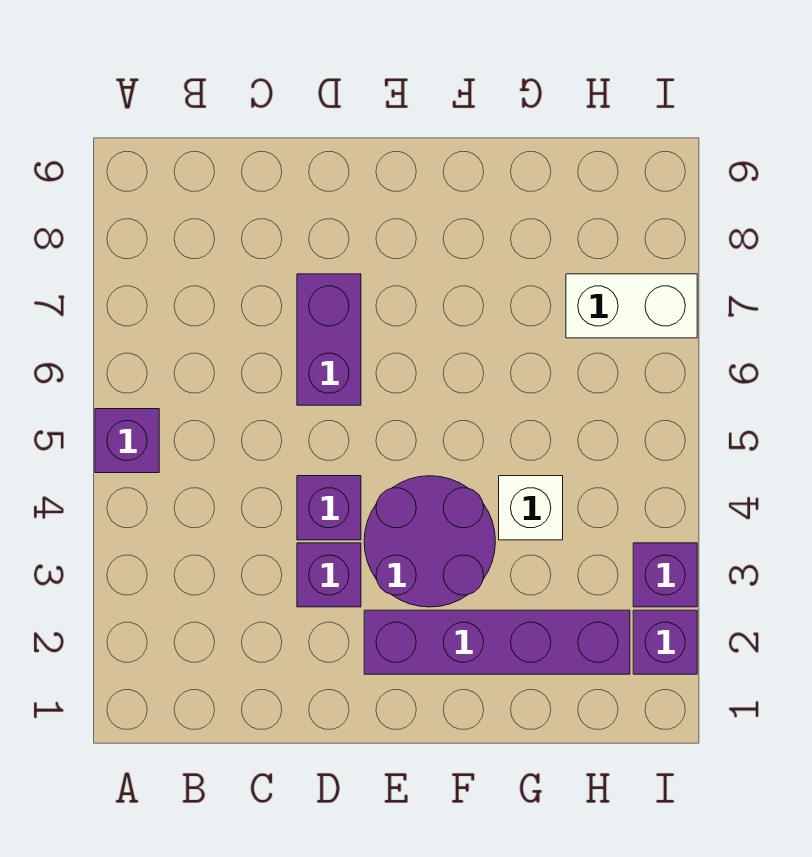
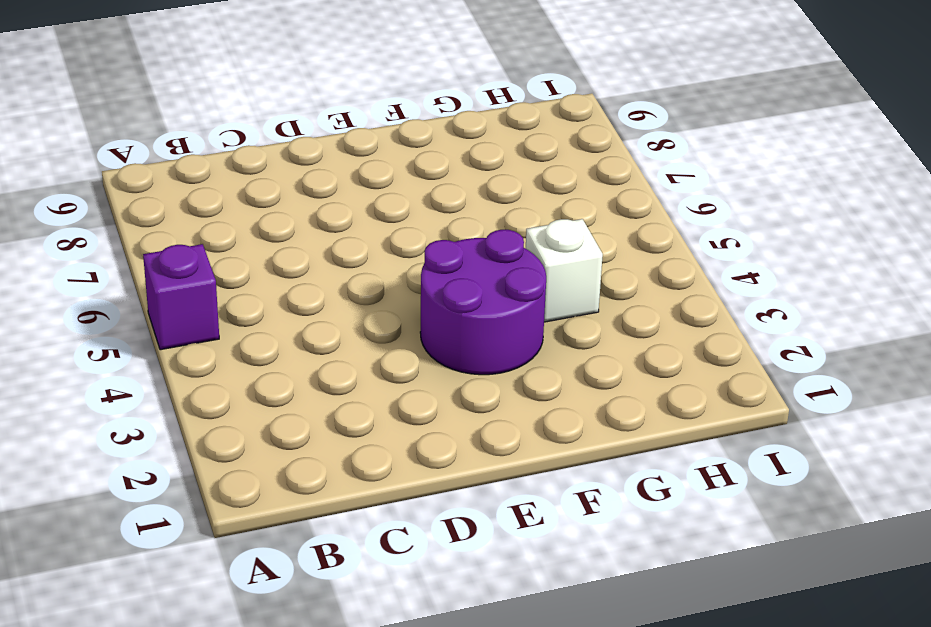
none -> purple 1x1 brick [297,543,361,607]
none -> purple 1x1 brick [297,476,361,540]

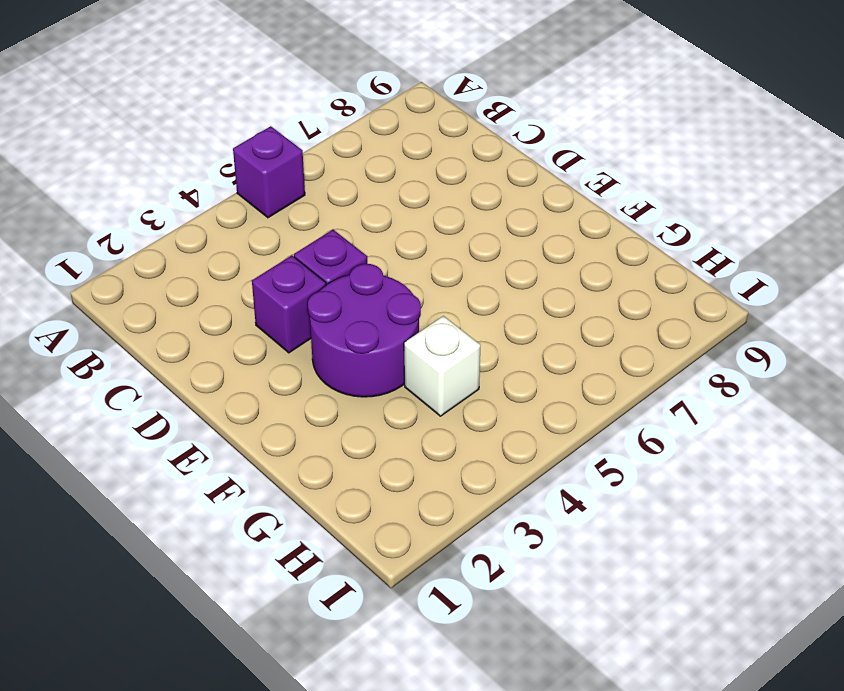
none -> purple 1x2 brick [297,274,361,405]
none -> purple 1x4 brick [364,610,630,674]

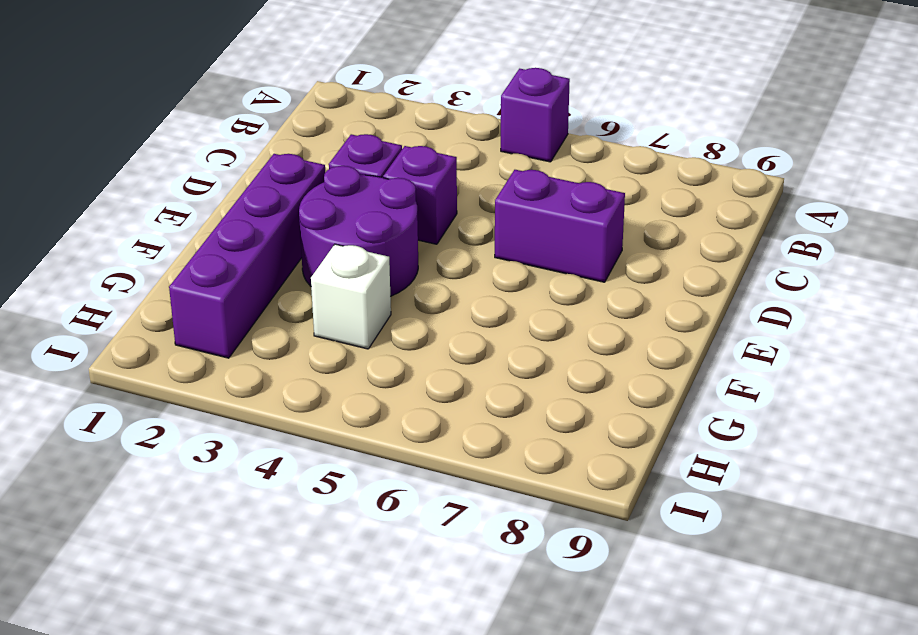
none -> white 1x2 brick [566,274,697,338]
none -> purple 1x1 brick [633,610,697,674]

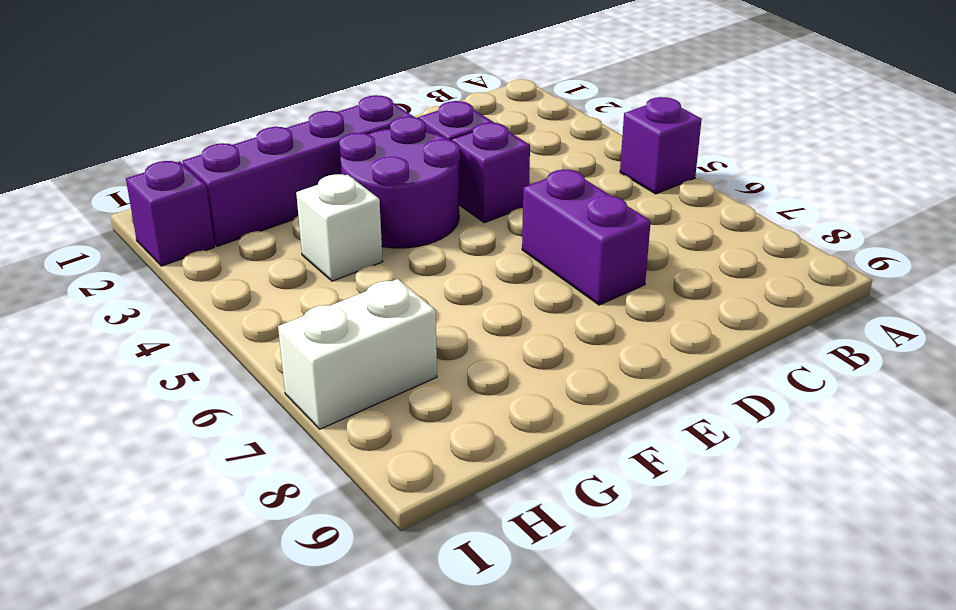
none -> purple 1x1 brick [633,543,697,607]

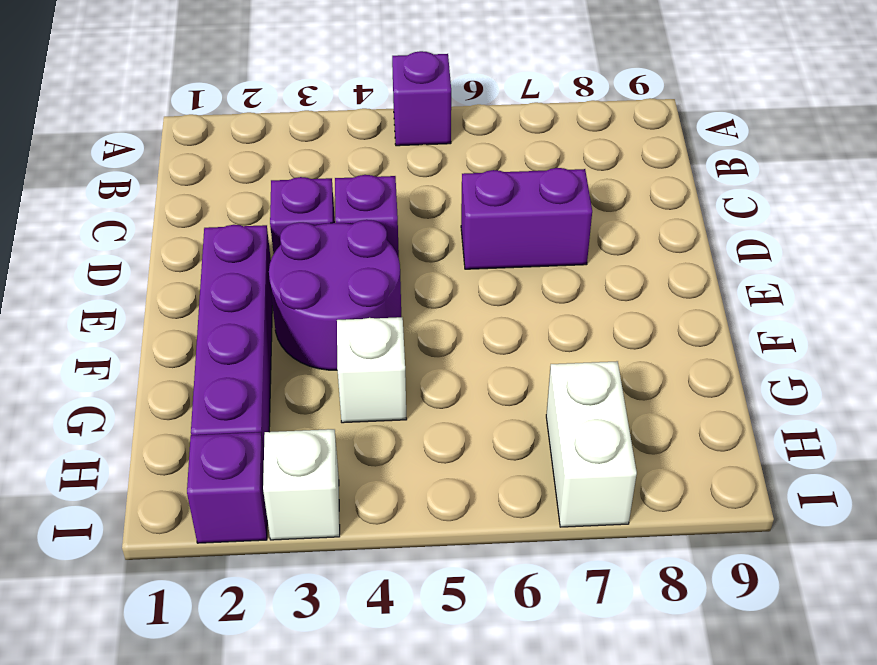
white 1x1 brick [263,429,340,540] -> purple 1x1 brick [633,543,697,607]

